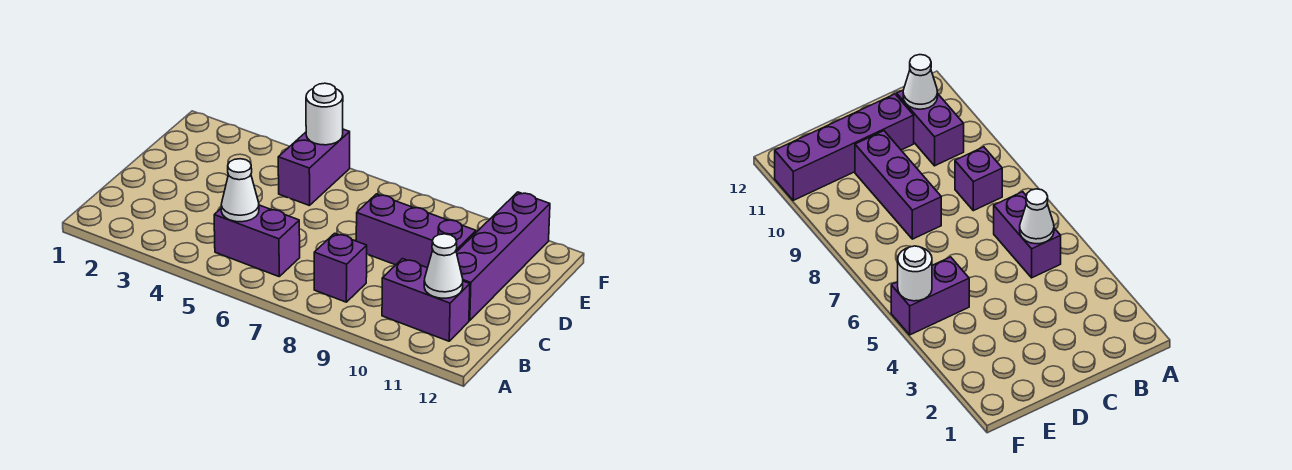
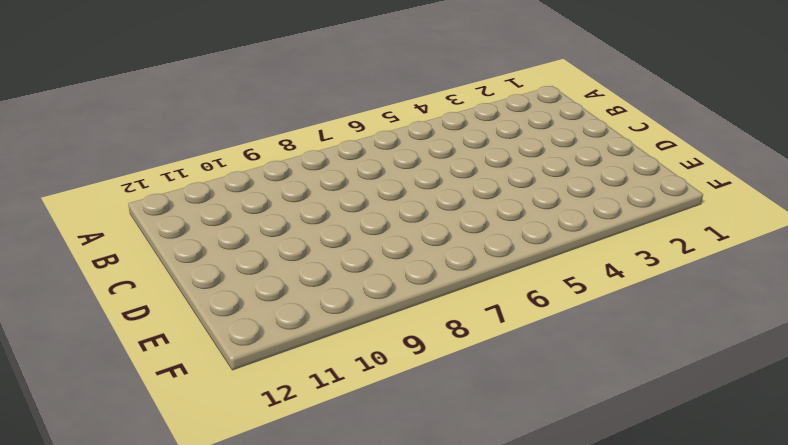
none -> purple 1x2 brick [214,205,300,276]
none -> purple 1x1 brick [314,233,367,302]

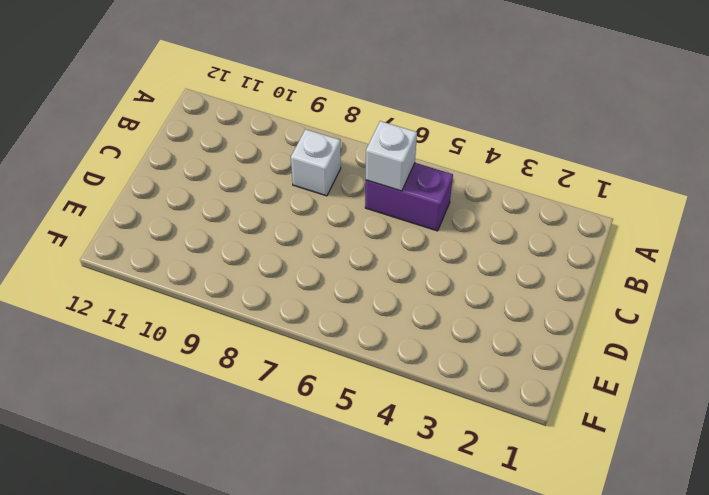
white 1x1 brick [366,121,417,191] -> none
white 1x1 brick [291,129,341,196] -> purple 1x1 brick [314,233,367,302]
none -> purple 1x2 brick [382,259,470,341]
none -> purple 1x4 brick [456,192,550,321]

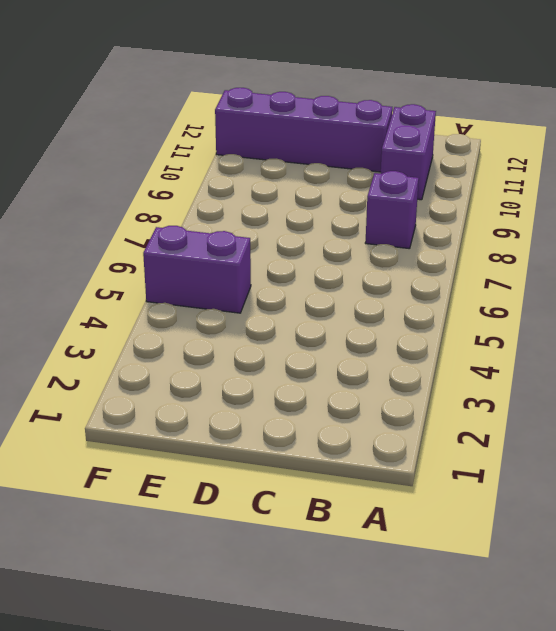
none -> purple 1x2 brick [214,205,300,276]
none -> purple 1x3 brick [356,194,476,268]

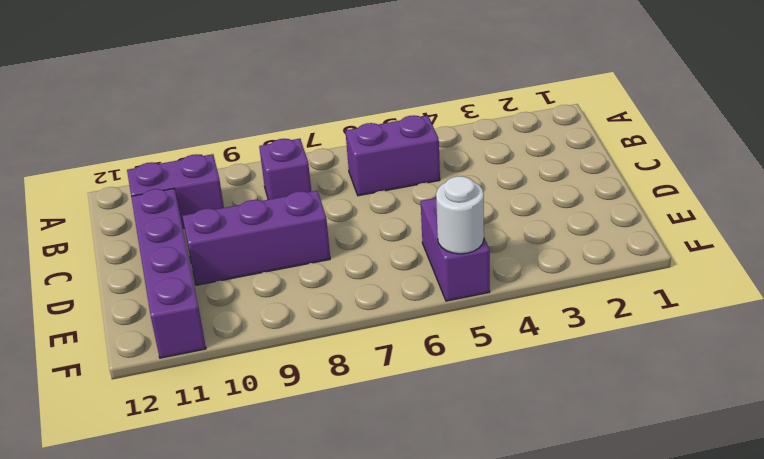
none -> white 1x1 cone [221,159,259,222]
none -> white 1x1 cone [424,234,463,298]

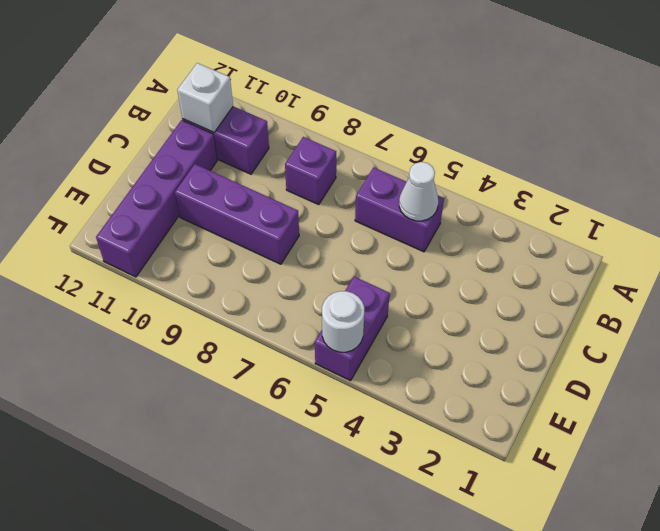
white 1x1 brick [177,63,233,132] -> white 1x1 cone [424,234,463,298]

